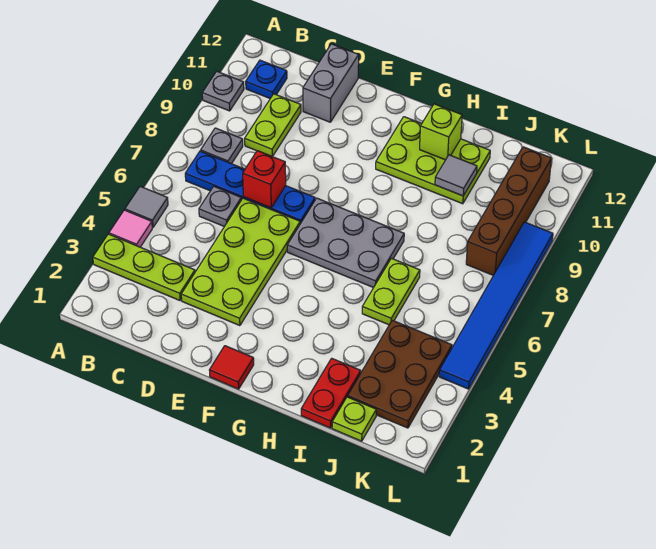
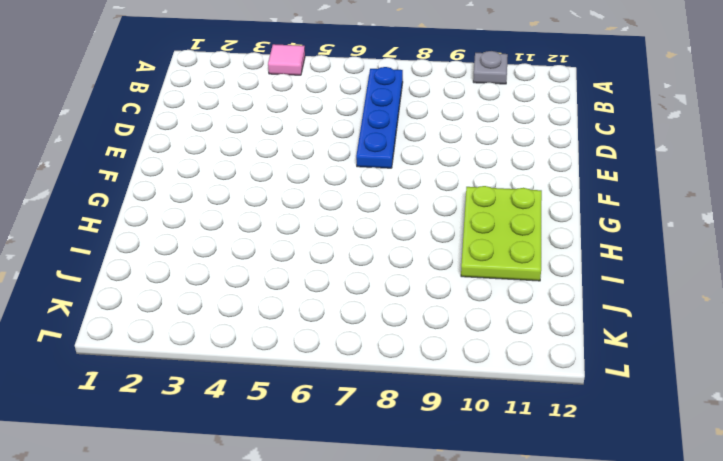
none -> lime 1x3 plate [93,234,195,300]
none -> grey 1x1 tile [125,186,168,227]
none -> grey 1x1 plate [201,128,243,164]

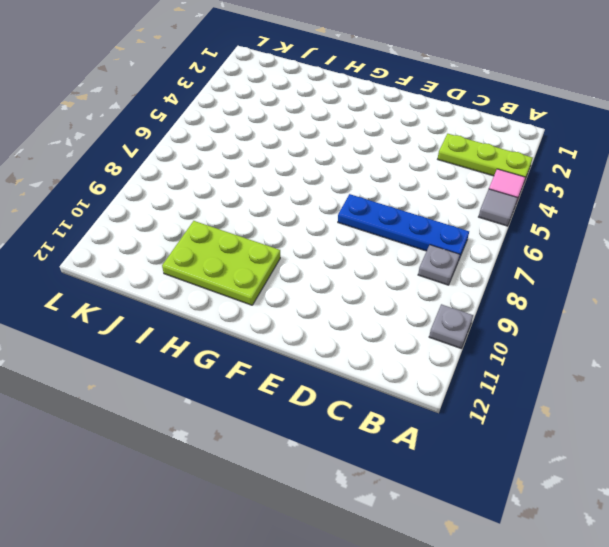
none -> blue 1x1 plate [246,60,287,98]
none -> grey 1x1 plate [199,186,241,227]
none -> lime 1x2 plate [245,94,301,157]

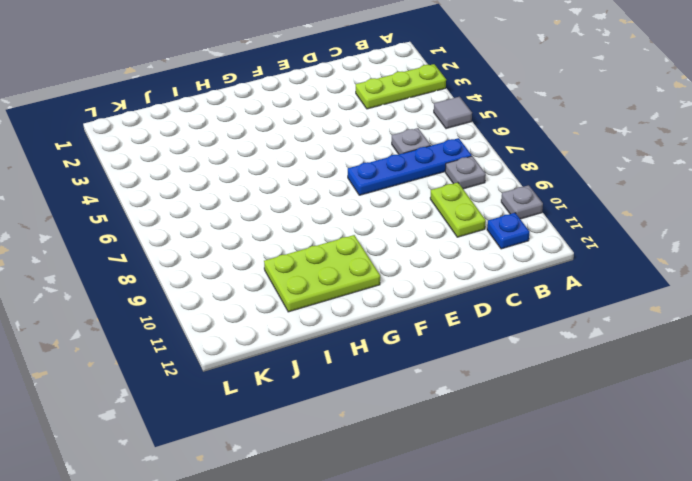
none -> pink 1x1 tile [109,210,152,247]
none -> lime 2x4 plate [181,198,300,326]
none -> grey 1x2 brick [303,44,359,122]

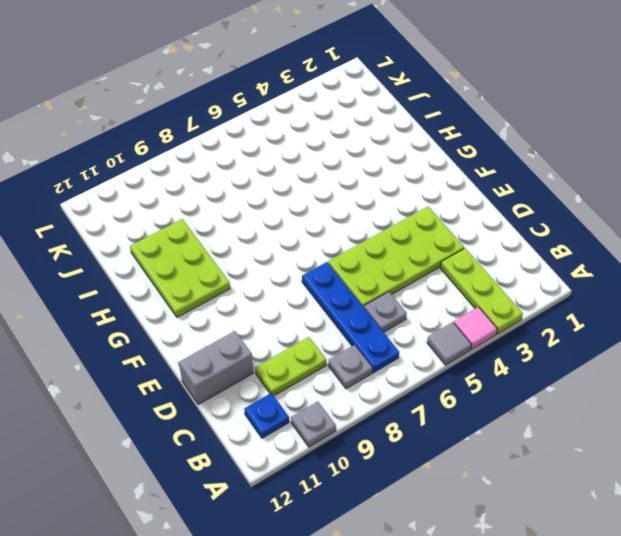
none -> red 1x1 tile [209,346,254,389]
none -> grey 2x3 plate [287,198,404,288]
none -> red 1x2 plate [301,358,361,428]

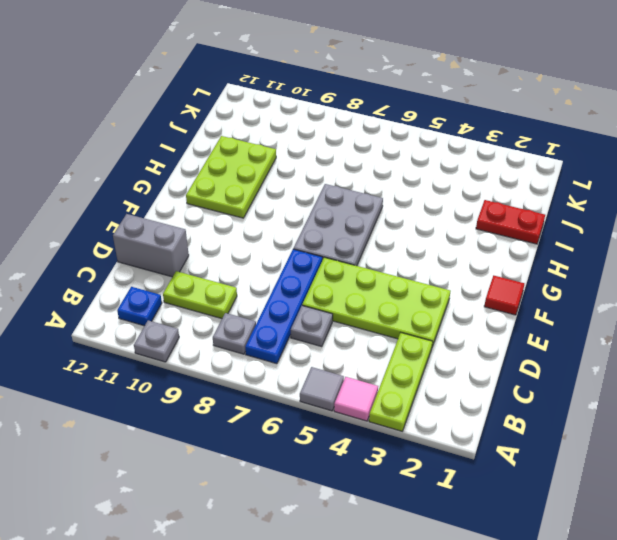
none -> lime 1x2 plate [362,258,420,325]
none -> lime 1x1 plate [332,397,376,441]
none -> brown 2x3 plate [348,320,452,428]

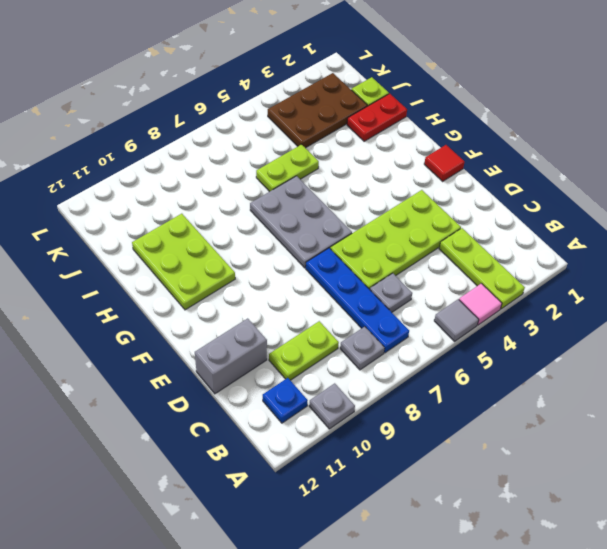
none -> brown 1x4 brick [466,147,551,275]
none -> blue 1x6 tile [439,222,553,389]
none -> red 1x1 brick [243,151,286,208]

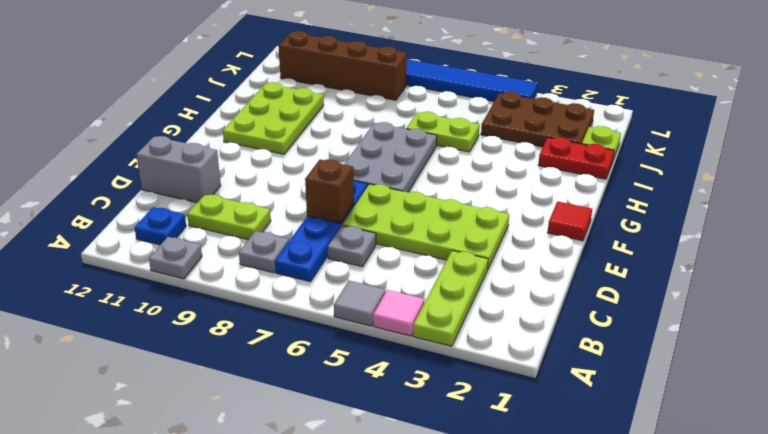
brown 1x1 brick [305,159,354,223] -> red 1x1 brick [243,151,286,208]
none -> lime 1x1 brick [420,104,462,160]
none -> grey 1x1 tile [435,155,477,196]

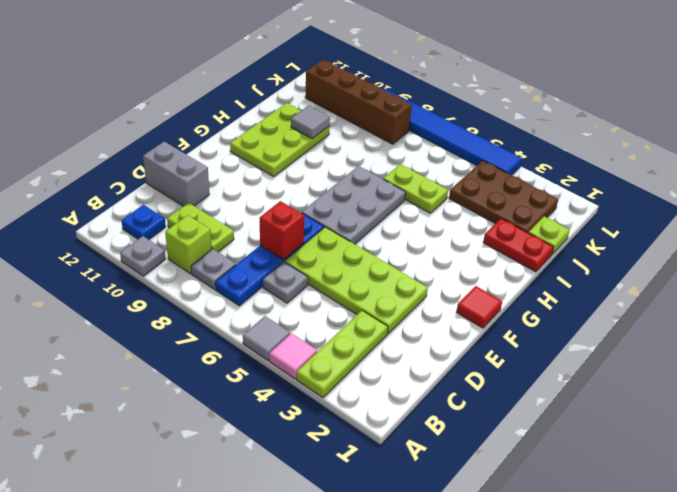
lime 1x1 brick [165,215,212,274] -> lime 1x1 brick moved to [420,104,462,160]

